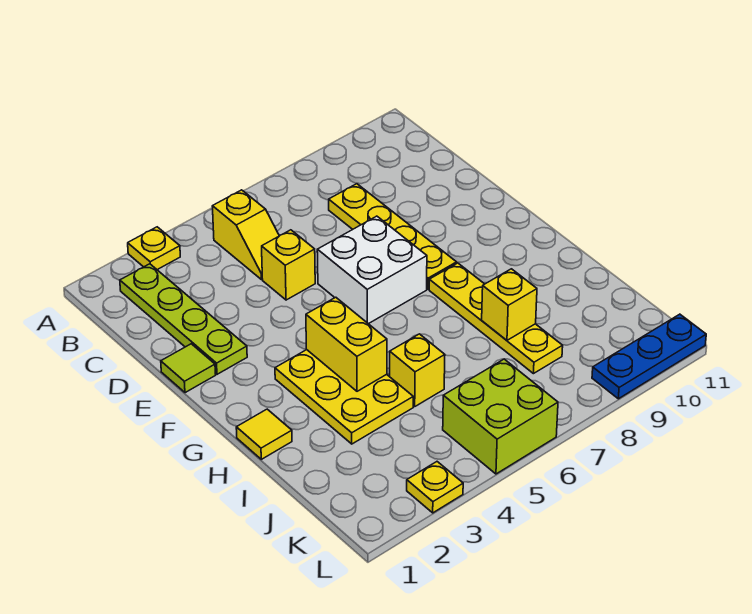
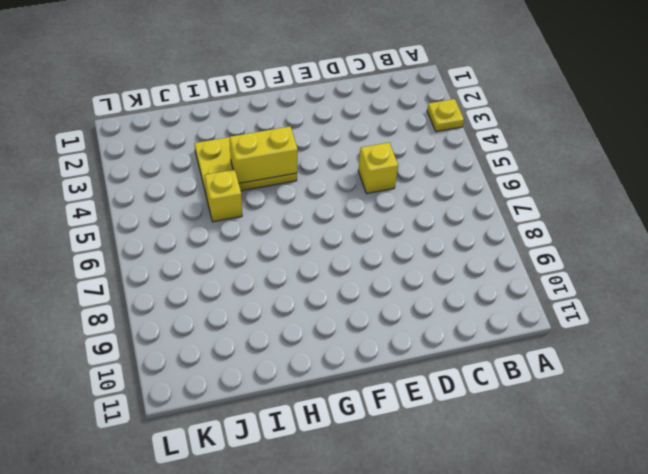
none -> lime 1x4 plate [120,264,247,374]
none -> yellow 1x2 slope [212,190,279,279]
none -> yellow 1x4 plate [329,184,457,289]

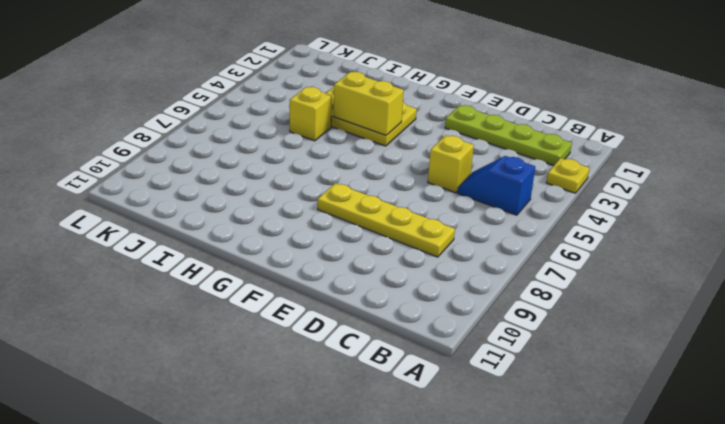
blue 1x2 slope [457,156,535,215] -> yellow 1x2 slope [212,190,279,279]
none -> lime 1x1 tile [161,344,216,393]
none -> white 2x2 brick [317,216,427,324]
none -> yellow 1x4 plate [429,263,563,374]

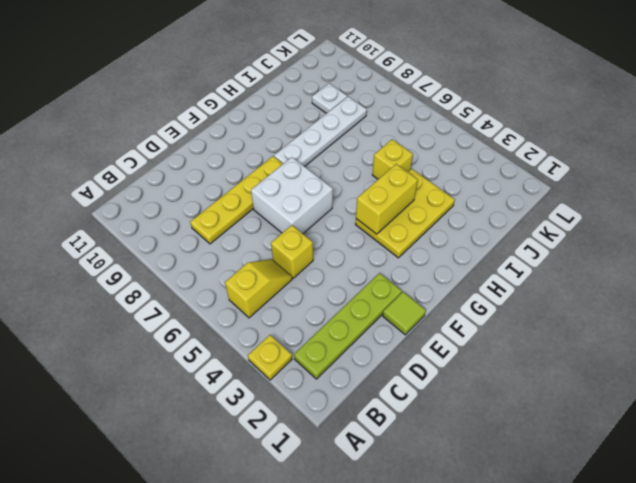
white 1x4 plate [274,97,367,167] -> yellow 1x4 plate [429,263,563,374]
white 1x1 plate [312,83,347,113] -> none
none -> yellow 1x1 tile [236,409,292,459]
none -> lime 2x2 brick [443,359,558,474]
none -> yellow 1x1 plate [407,462,463,513]

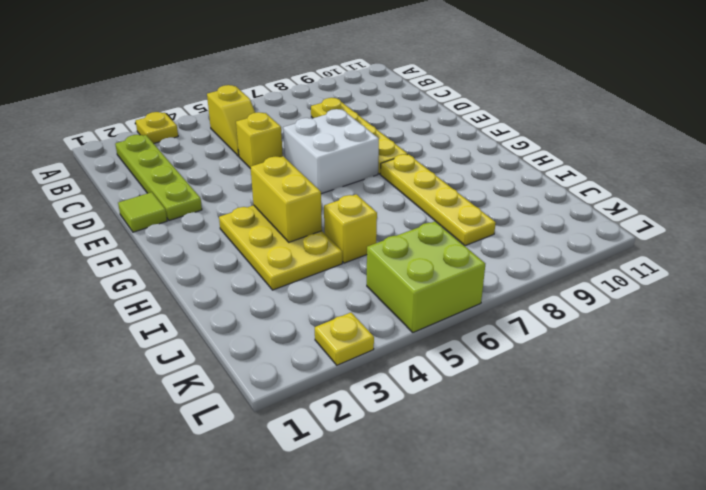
none -> yellow 1x1 tile [236,409,292,459]
none -> blue 1x3 plate [592,314,706,399]
none -> yellow 1x1 brick [482,269,537,340]

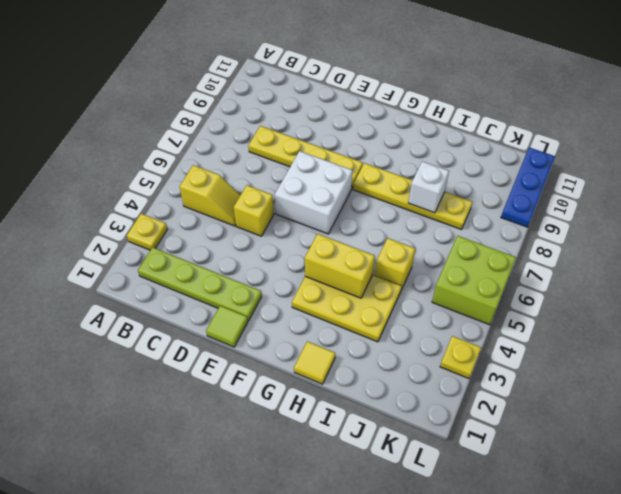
white 1x1 brick [408,161,449,213] -> yellow 1x1 brick [482,269,537,340]

